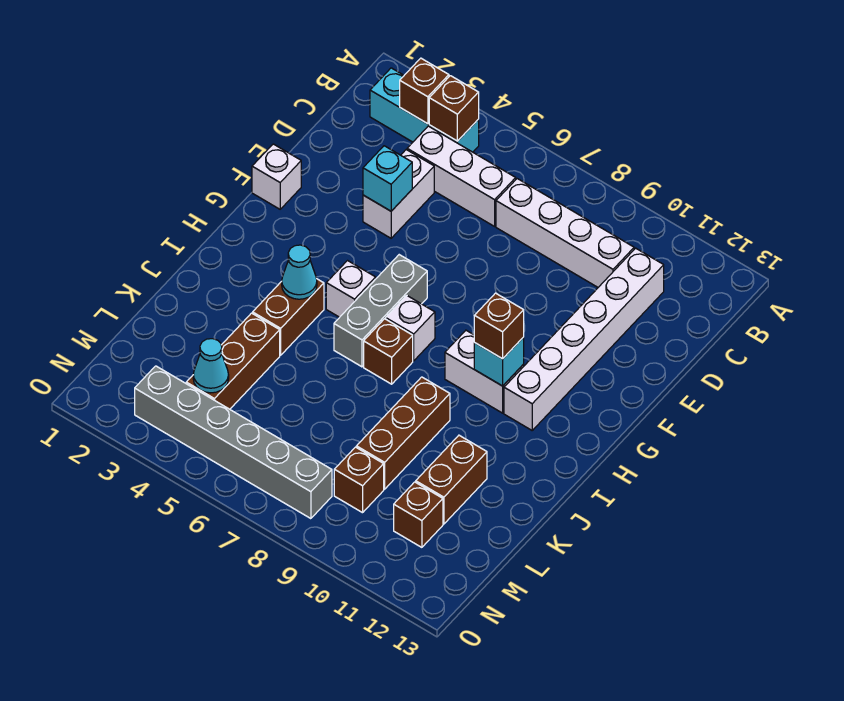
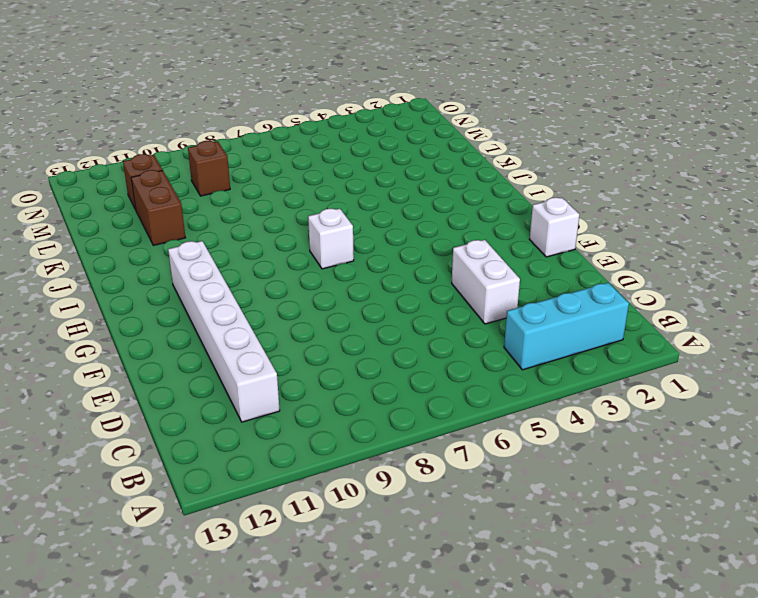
none -> white 1x3 brick [407,126,516,226]
none -> white 1x4 brick [496,179,634,287]
none -> grey 1x3 brick [334,255,427,367]

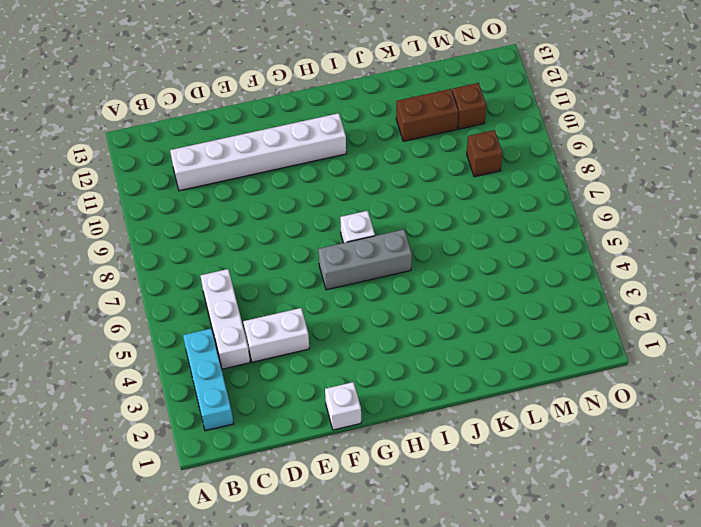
none -> white 1x4 brick [496,179,634,287]
none -> white 1x1 brick [326,261,376,317]
none -> white 1x2 brick [445,330,524,413]

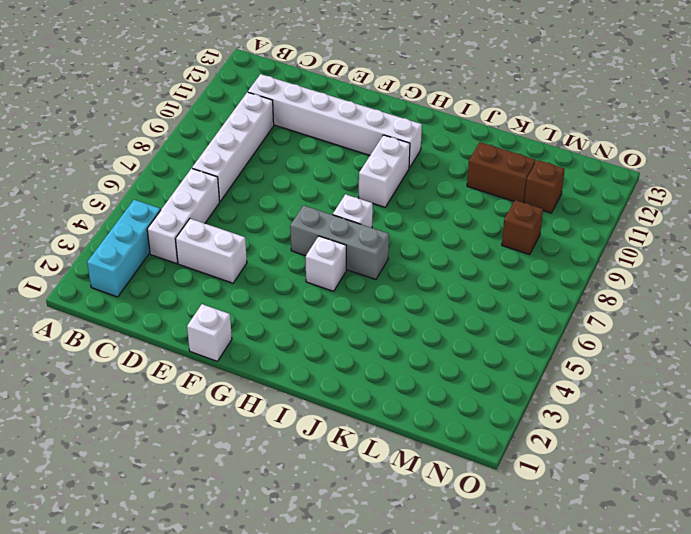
none -> brown 1x2 brick [253,279,324,355]
none -> brown 1x1 brick [364,319,413,384]
none -> brown 1x3 brick [356,377,450,489]

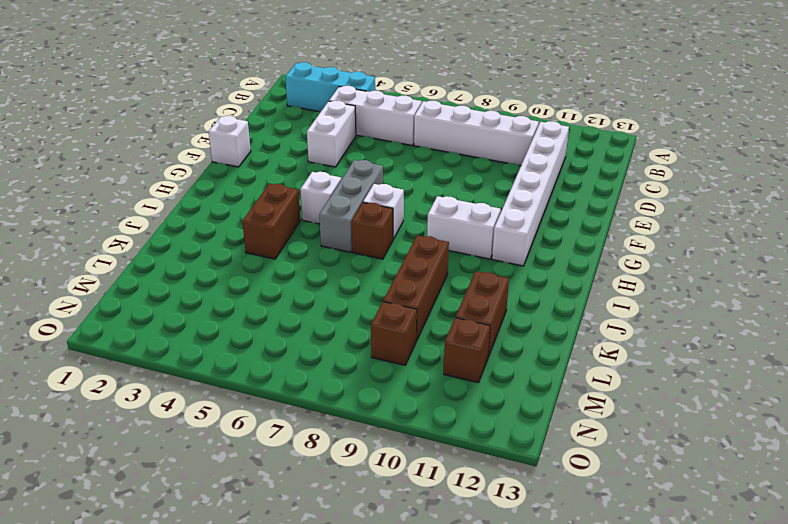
none -> brown 1x3 brick [186,313,280,409]
none -> grey 1x6 brick [135,366,332,519]
none -> brown 1x1 brick [400,58,449,124]

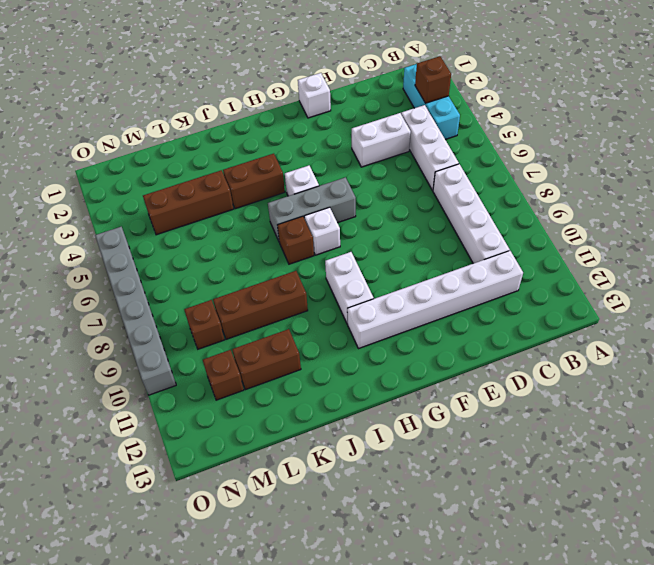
grey 1x6 brick [95,227,176,395] -> grey 1x6 brick moved to [135,366,332,519]
none -> brown 1x1 brick [429,76,479,141]
none -> cyan 1x1 brick [363,146,412,211]
none -> cyan 1x1 brick [474,337,524,386]

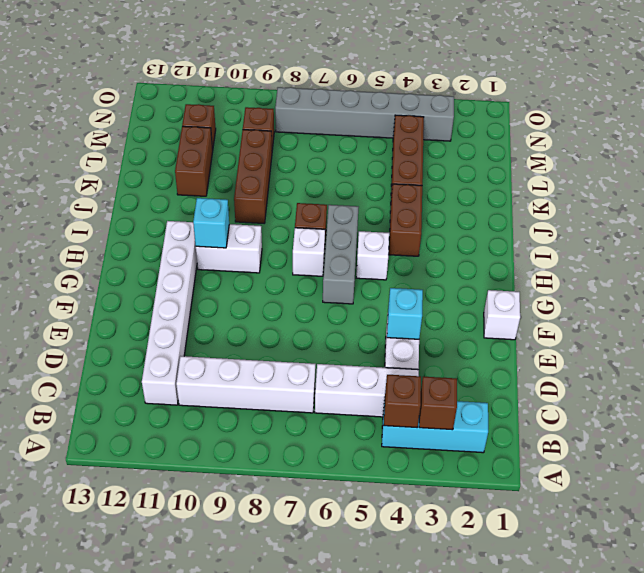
none -> cyan 1x1 cone [282,245,317,299]
none -> cyan 1x1 cone [193,339,229,393]
none -> brown 1x1 brick [474,293,524,359]

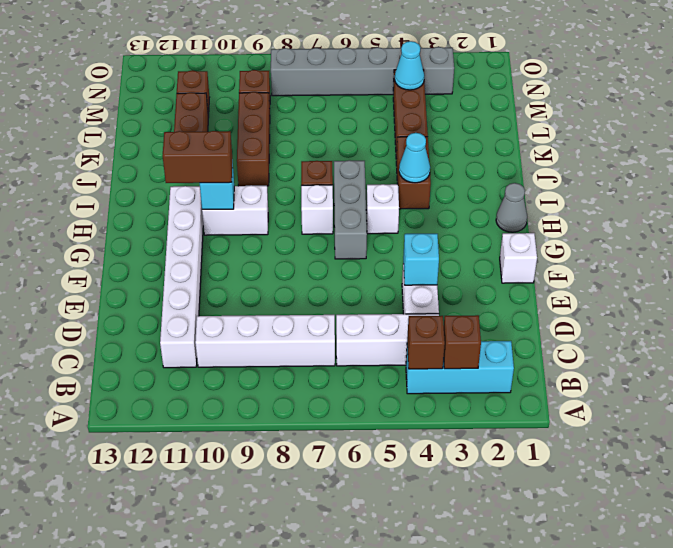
grey 1x1 cone [496,183,527,232] -> none
brown 1x2 brick [163,131,232,183] -> brown 1x1 brick [474,293,524,359]

